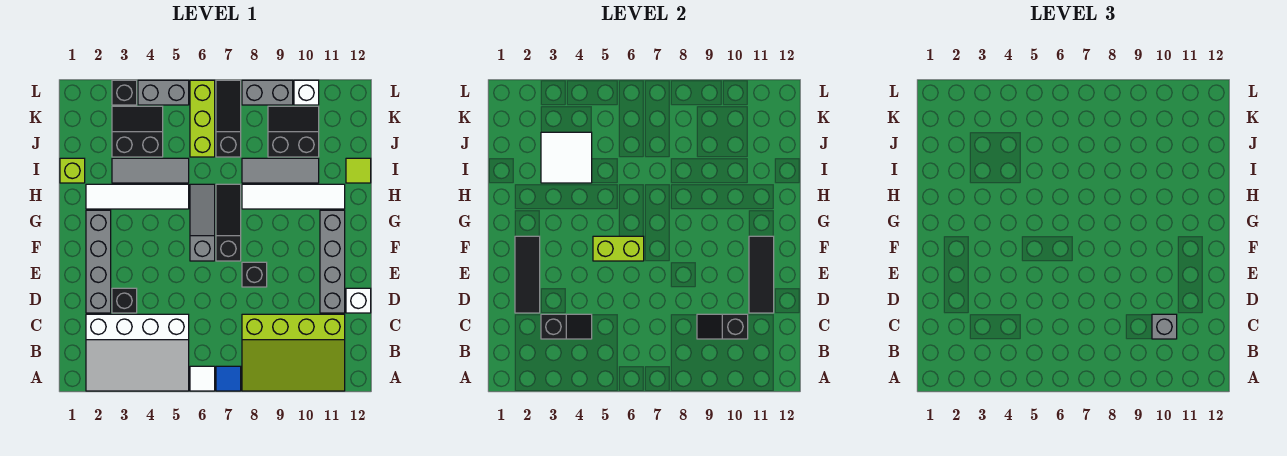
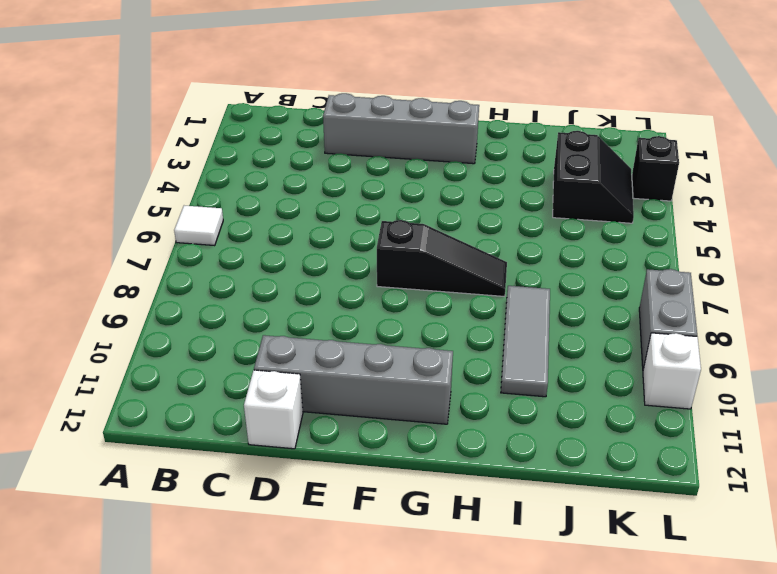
none -> white 3x4 slope [86,314,189,391]
none -> blue 1x1 tile [216,366,241,391]
none -> lime 3x4 slope [242,314,345,391]
none -> black 1x1 brick [112,288,137,313]

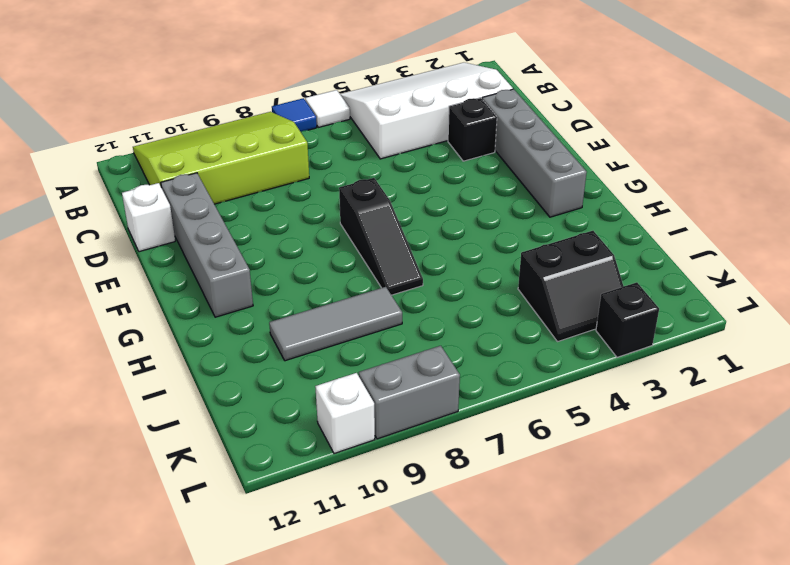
none -> black 1x1 brick [242,262,267,287]
none -> grey 1x3 slope [190,184,215,261]
none -> white 1x4 tile [86,184,189,209]
none -> white 1x4 tile [242,184,345,209]

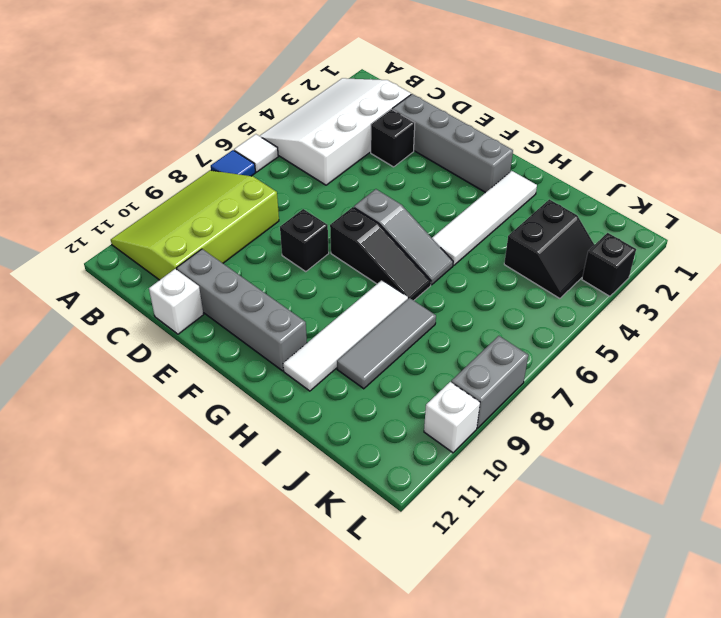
none -> lime 1x1 brick [60,158,85,183]
none -> grey 1x3 tile [112,158,189,183]
none -> lime 1x1 tile [346,158,371,183]
none -> lime 1x3 brick [190,80,215,157]

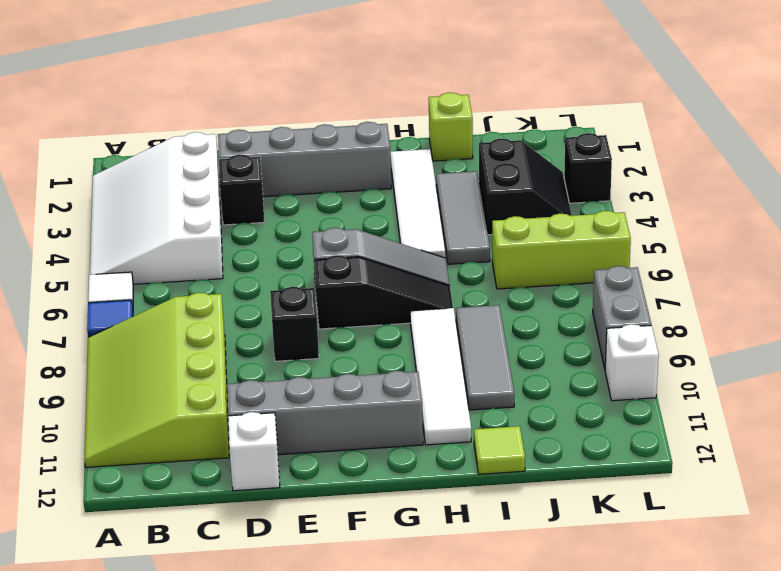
none -> black 1x3 slope [216,80,241,157]
none -> black 2x2 slope [268,106,319,157]
none -> grey 1x2 brick [138,80,189,105]
none -> black 1x2 slope [541,314,592,339]

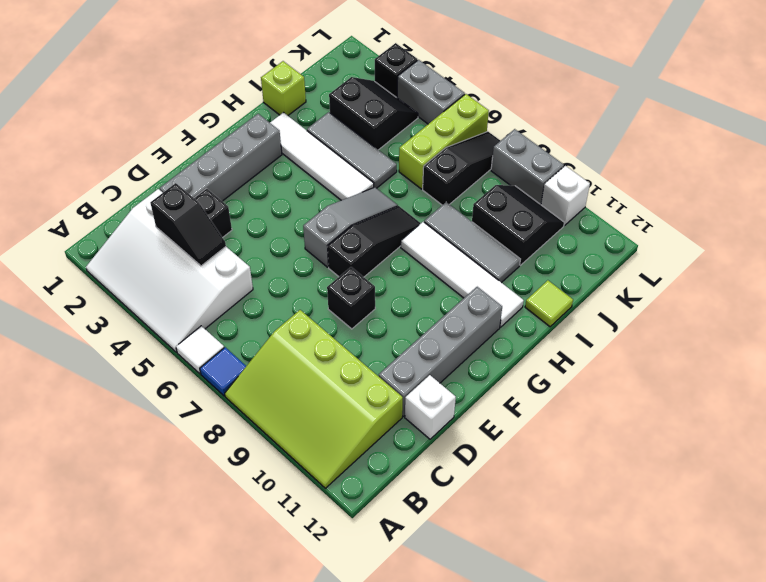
none -> black 1x2 slope [697,314,748,339]
none -> black 1x3 tile [515,236,540,313]
none -> black 1x3 tile [749,236,774,313]
none -> lime 1x2 brick [593,236,644,261]

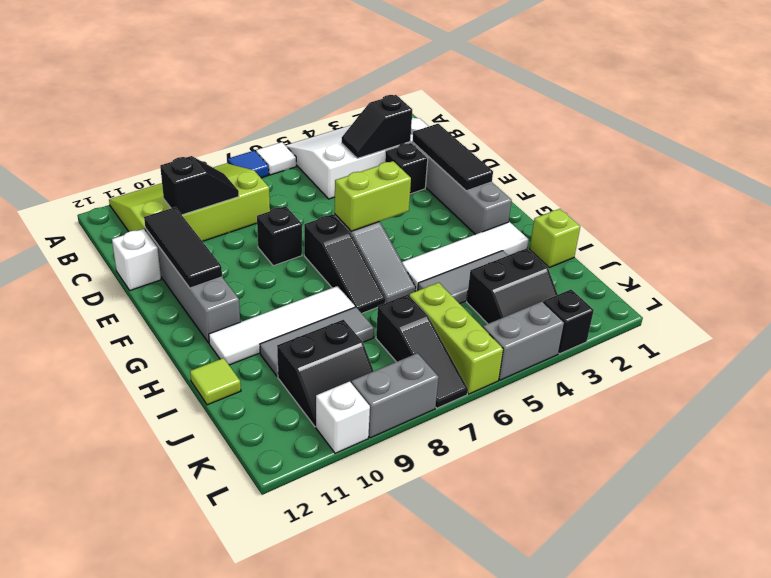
none -> white 2x2 tile [541,132,592,183]
none -> grey 1x1 brick [1152,314,1177,339]

